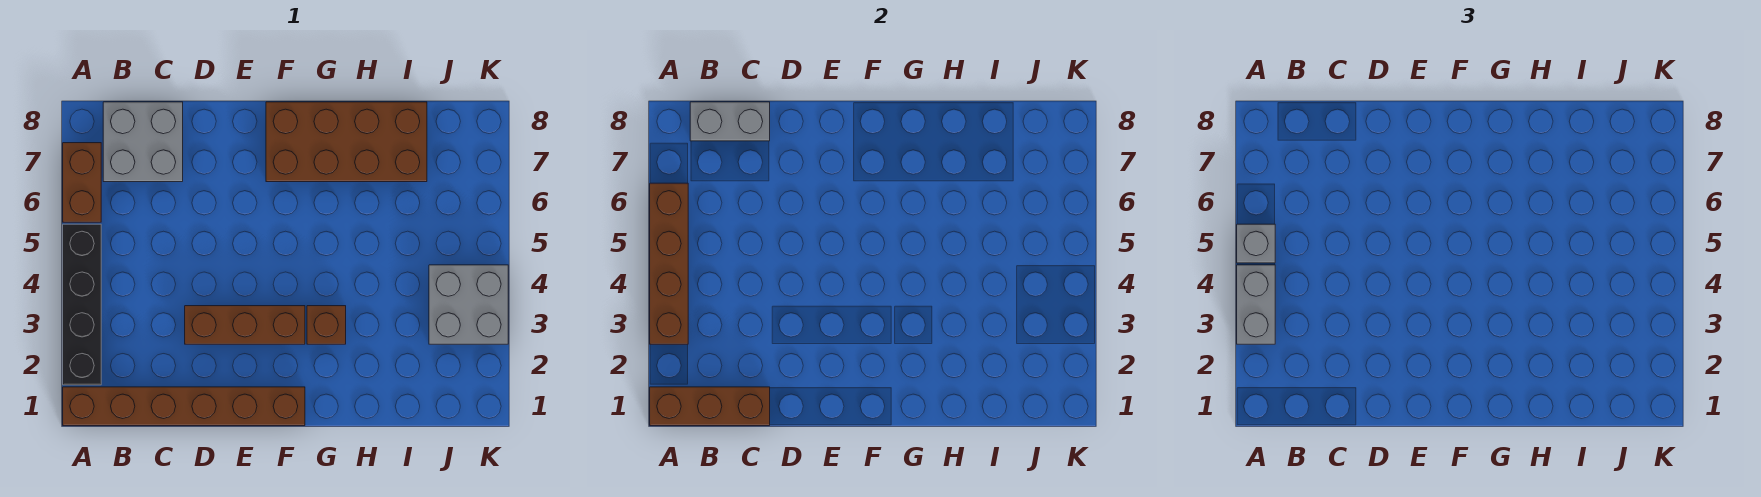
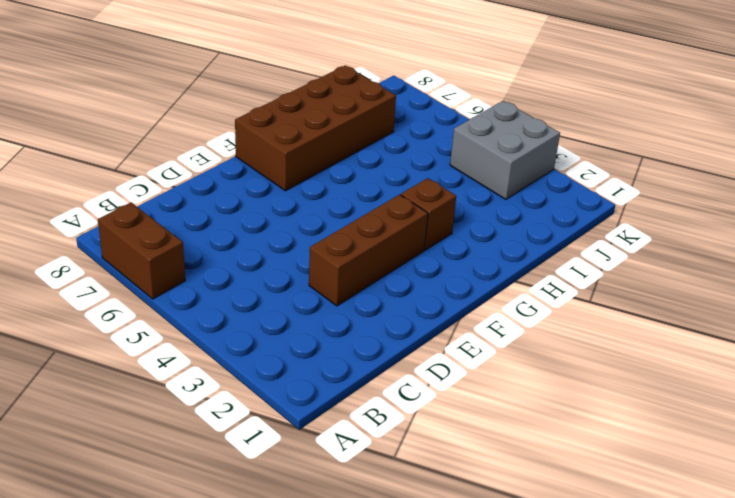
none -> brown 1x6 brick [63,387,305,426]
none -> black 1x4 brick [63,224,101,385]
none -> grey 2x2 brick [103,102,183,182]

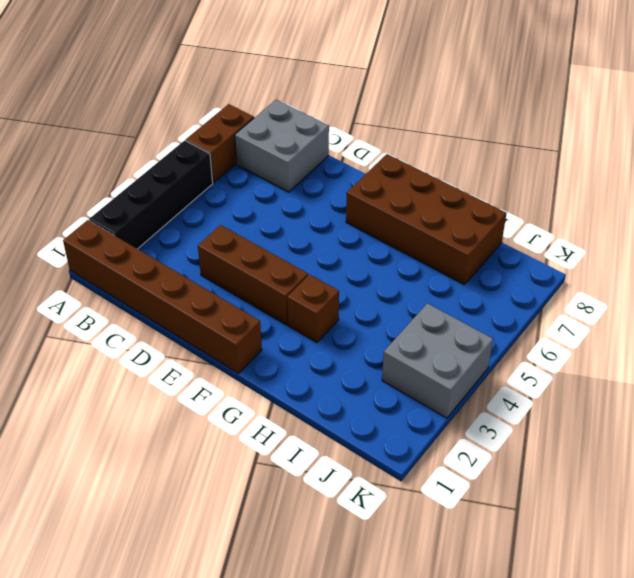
none -> brown 1x3 brick [650,387,770,426]
none -> brown 1x4 brick [650,183,688,344]
none -> grey 1x2 brick [690,102,770,141]

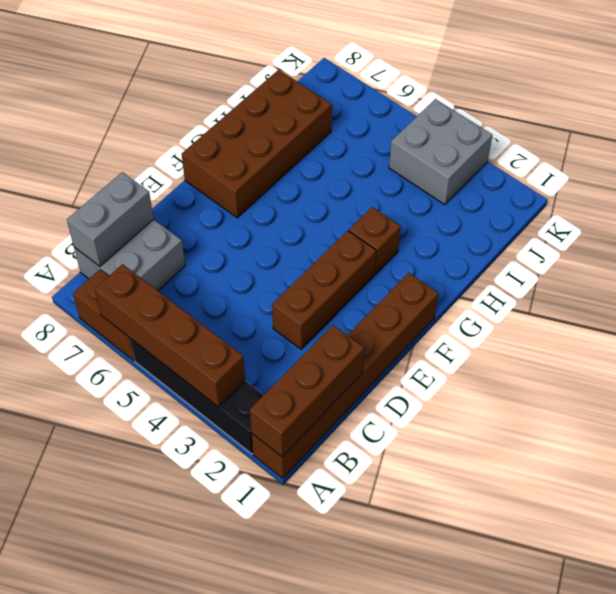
none -> grey 1x2 brick [1237,265,1275,344]
none -> grey 1x1 brick [1237,224,1275,263]

